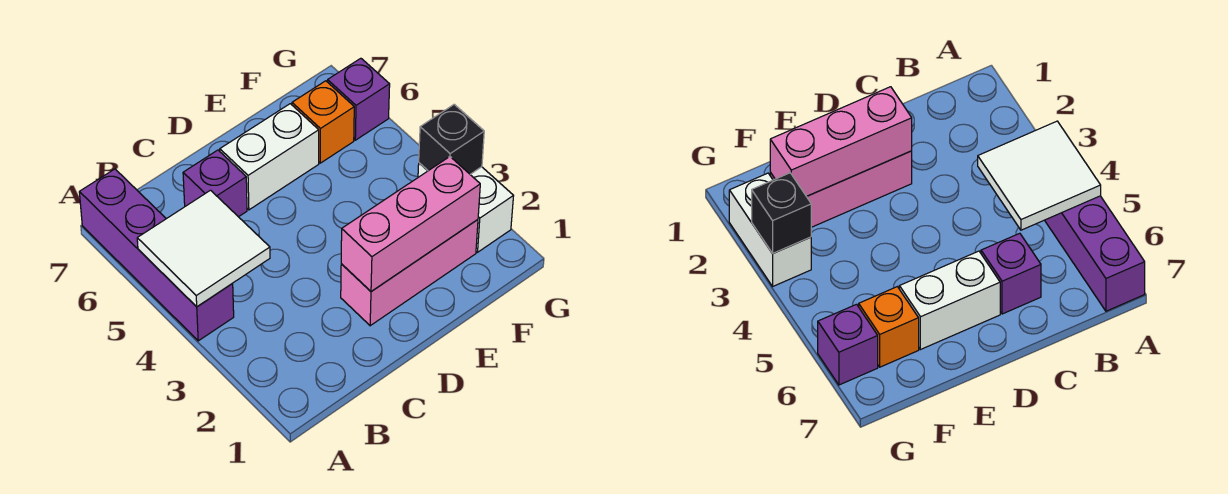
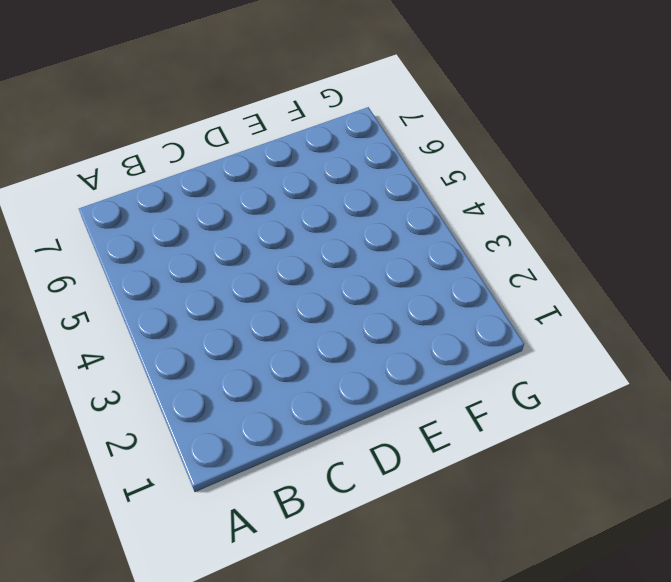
none -> purple 1x4 brick [79,169,234,341]
none -> purple 1x1 brick [183,150,247,217]

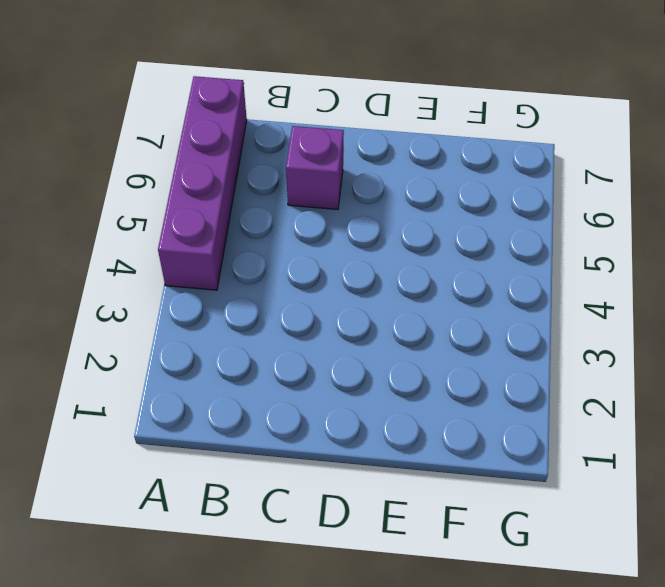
none -> pink 1x3 brick [341,220,478,326]
none -> white 1x2 brick [220,104,319,210]

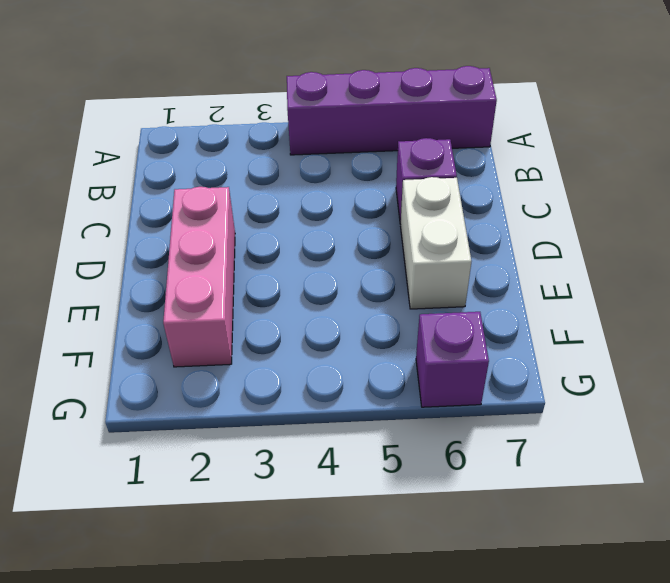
none -> orange 1x1 brick [292,81,354,163]
none -> white 1x2 brick [418,163,513,252]

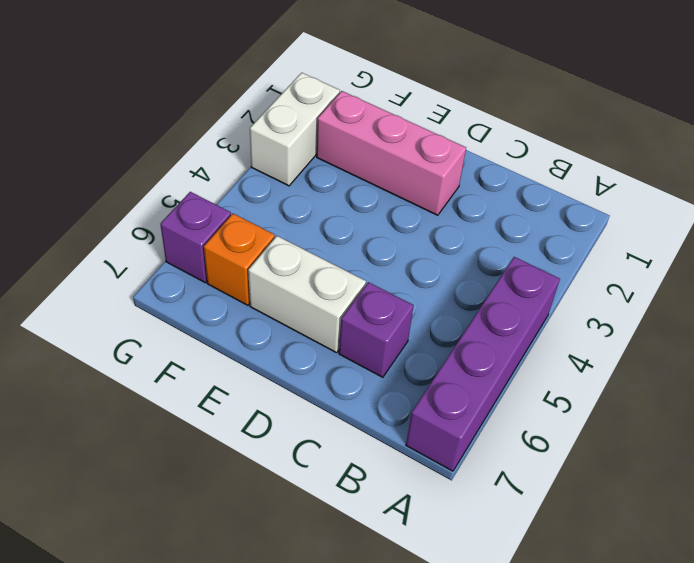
none -> white 2x2 tile [137,190,270,307]
none -> pink 1x3 brick [341,157,480,292]

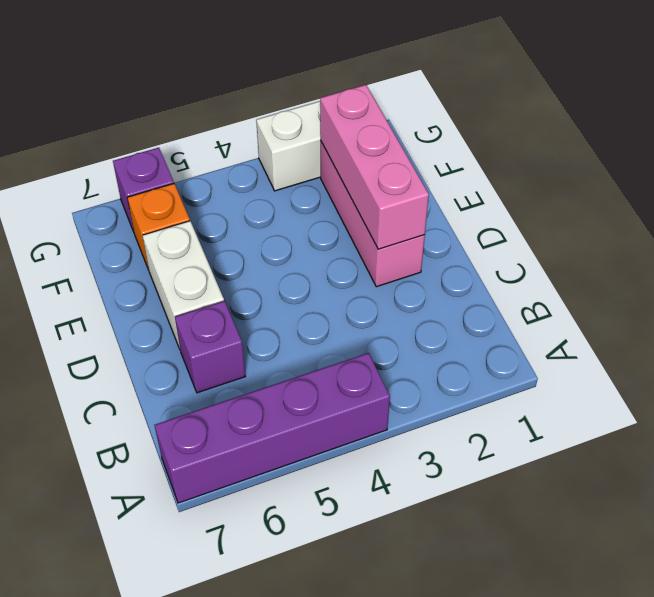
none -> white 2x2 tile [137,190,270,307]
none -> black 1x1 brick [419,104,484,174]

